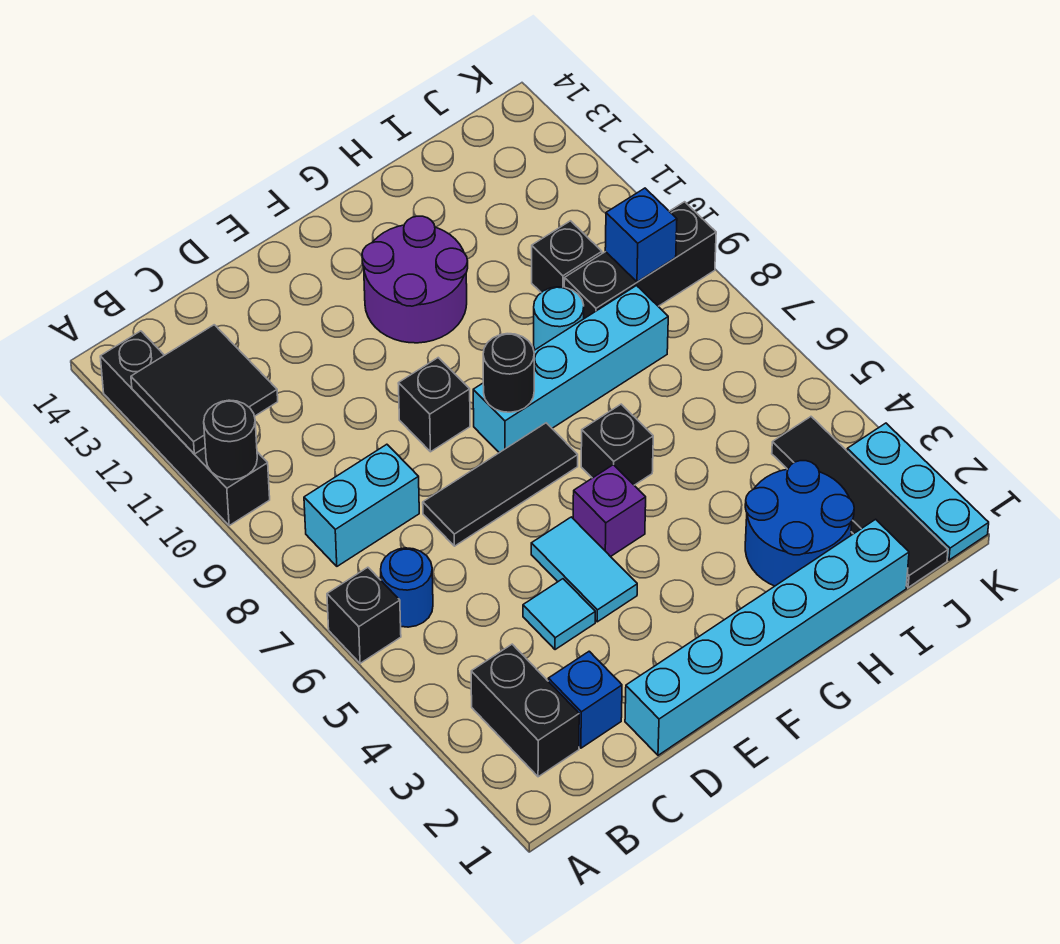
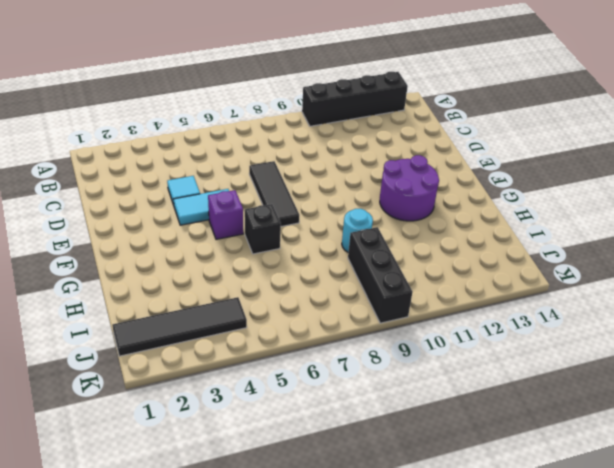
none -> black 1x1 brick [327,567,401,663]
none -> black 1x2 brick [471,644,579,777]
none -> blue 1x1 round brick [381,548,433,627]

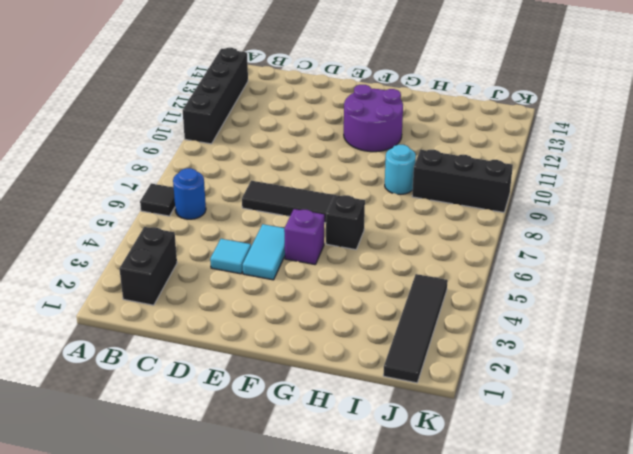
black 1x1 tile [140,184,175,216] -> black 1x1 brick [327,567,401,663]
none -> cyan 1x2 brick [304,444,419,566]
none -> blue 1x1 brick [548,651,622,748]
none -> cyan 1x6 brick [625,519,909,755]

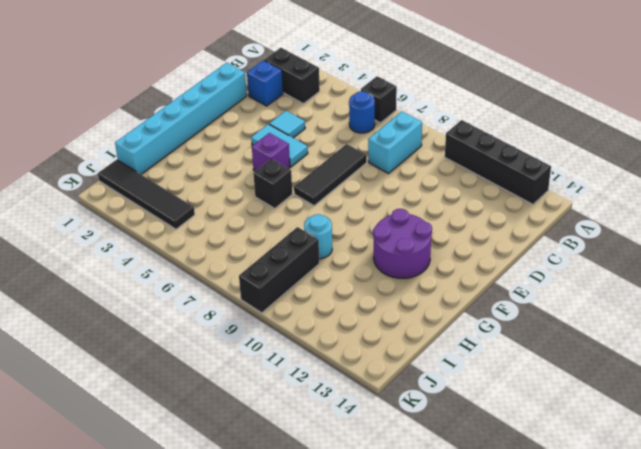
none -> black 1x1 brick [398,358,470,452]
none -> cyan 1x4 brick [473,286,668,453]
none -> blue 2x2 round brick [745,461,854,586]

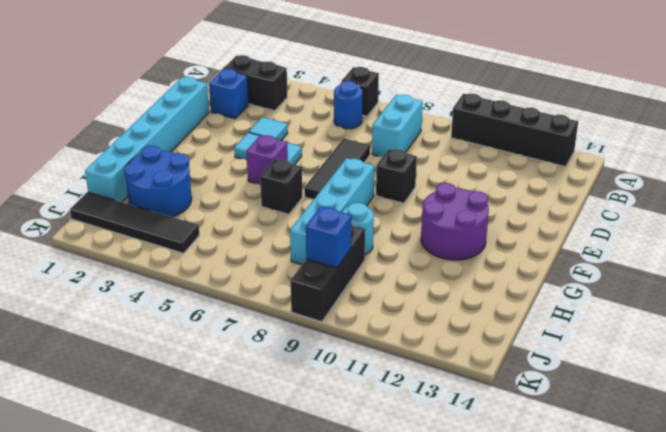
none -> black 1x1 brick [532,221,602,292]
none -> cyan 1x3 plate [847,423,989,560]
none -> black 1x1 round brick [204,400,257,480]

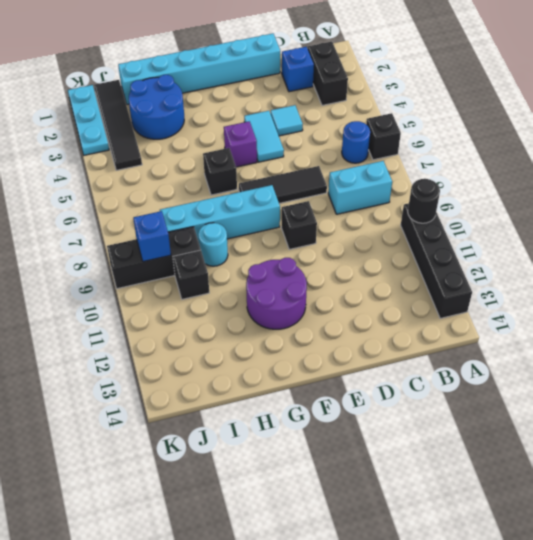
none -> black 2x2 tile [131,325,278,454]
none -> black 1x1 round brick [483,334,534,412]

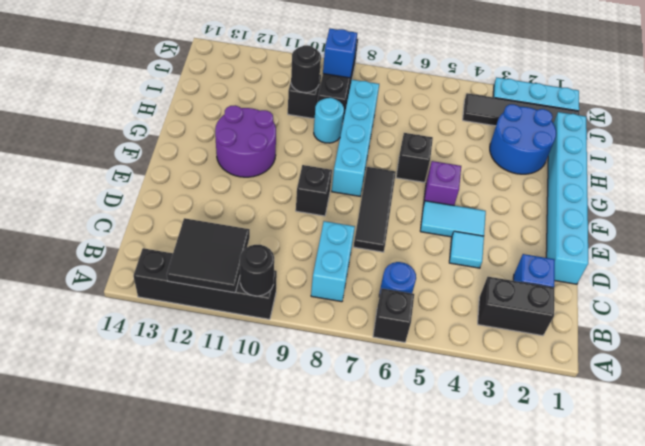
black 1x1 round brick [291,45,321,93] -> black 1x1 round brick moved to [483,334,534,412]

